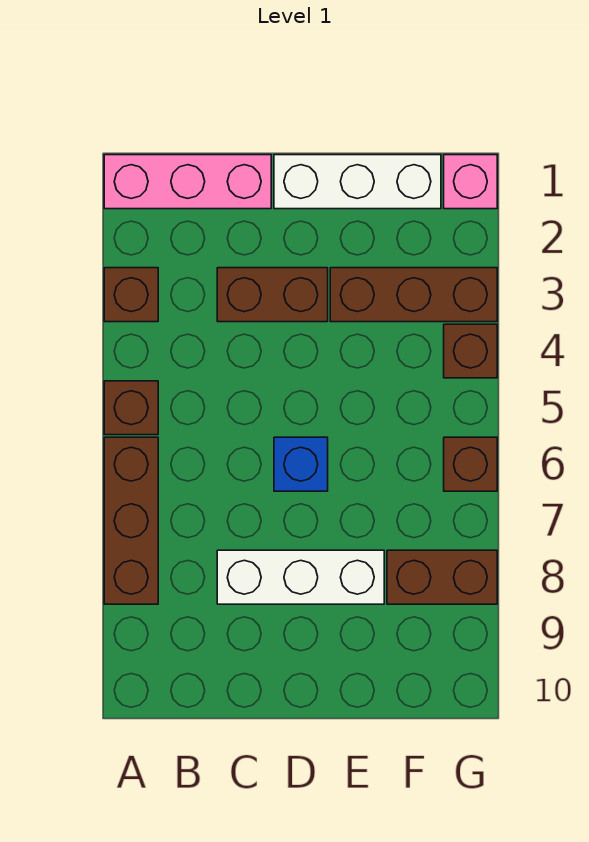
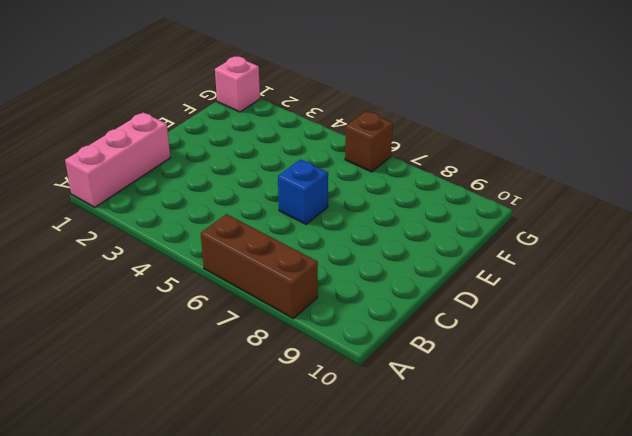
none -> brown 1x1 brick [104,268,158,322]
none -> brown 1x1 brick [104,381,158,435]
none -> brown 1x2 brick [217,268,328,322]

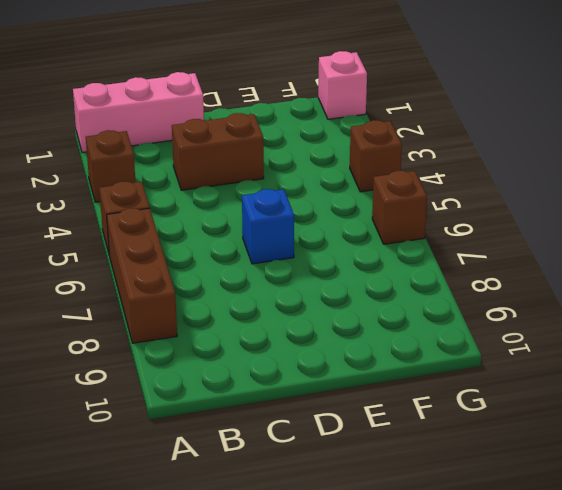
none -> white 1x3 brick [217,550,384,604]
none -> white 1x3 brick [274,155,441,209]
none -> brown 1x3 brick [330,268,497,322]

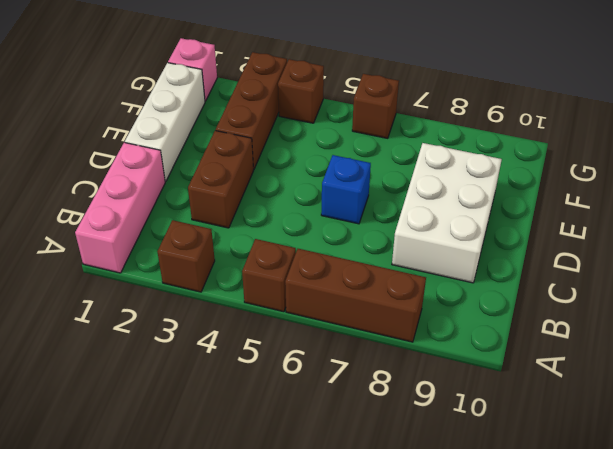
white 2x3 brick [392,143,502,283] -> white 1x3 brick [217,550,384,604]
none -> brown 1x2 brick [387,550,497,604]

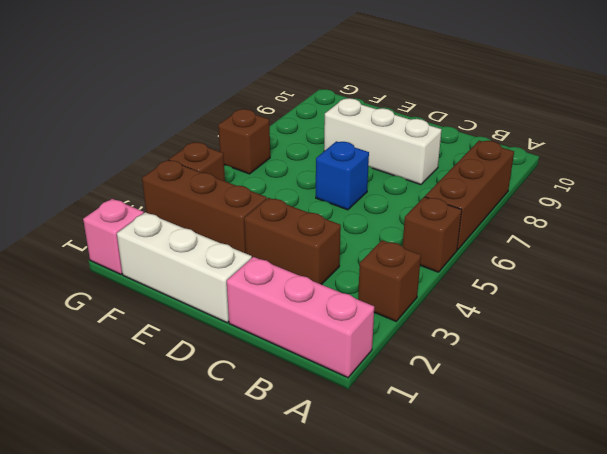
none -> brown 1x2 brick [387,550,497,604]

